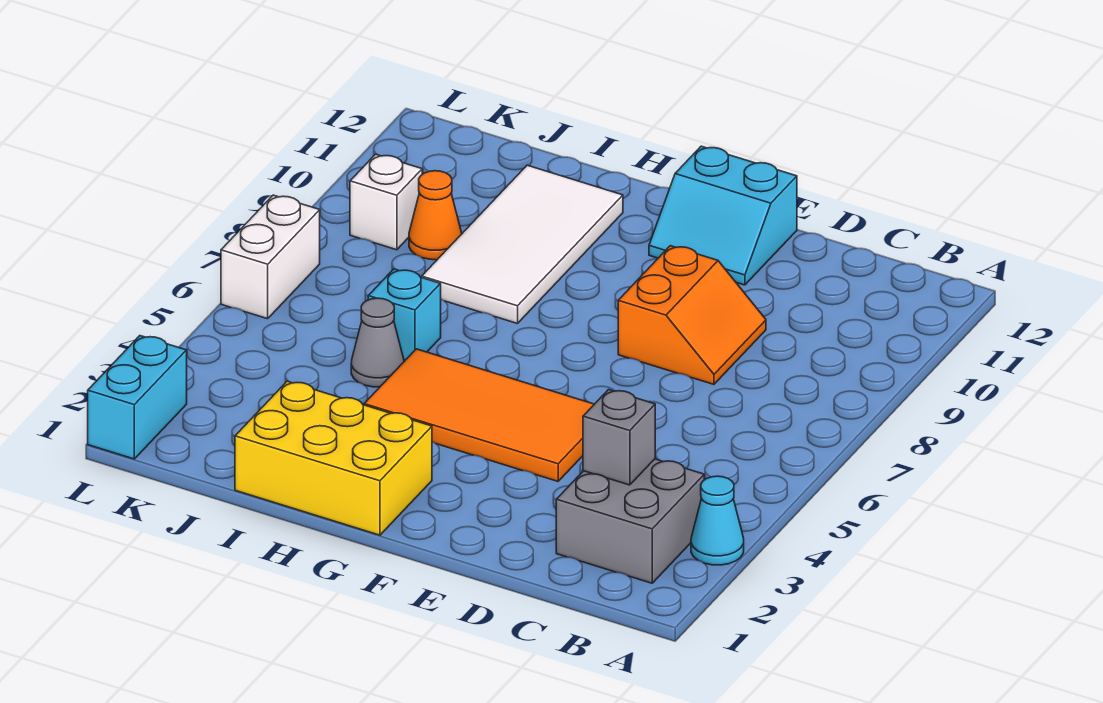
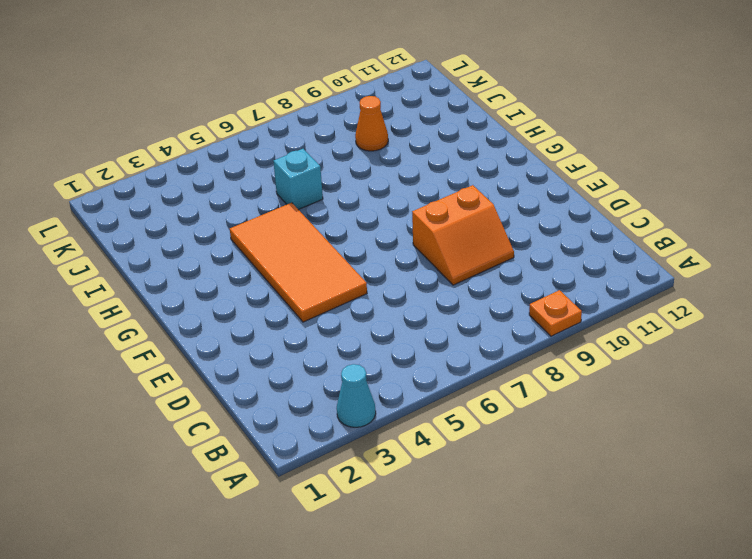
orange 1x1 plate [529,290,582,336] -> none
none -> grey 2x2 brick [556,459,704,583]
none -> cyan 2x2 slope [649,146,797,285]
none -> yellow 2x3 brick [235,381,432,535]

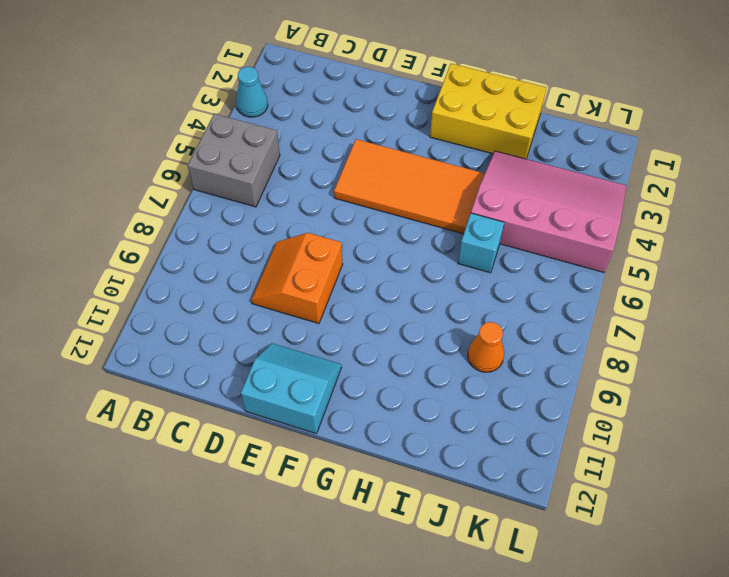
grey 2x2 brick [188,114,280,207] -> grey 2x2 brick moved to [556,459,704,583]
pink 3x4 slope [471,151,627,272] -> grey 1x1 cone [351,298,404,387]
none -> white 2x4 tile [422,165,623,324]
none -> white 1x1 brick [350,154,422,250]
none -> cyan 1x2 brick [88,336,187,459]

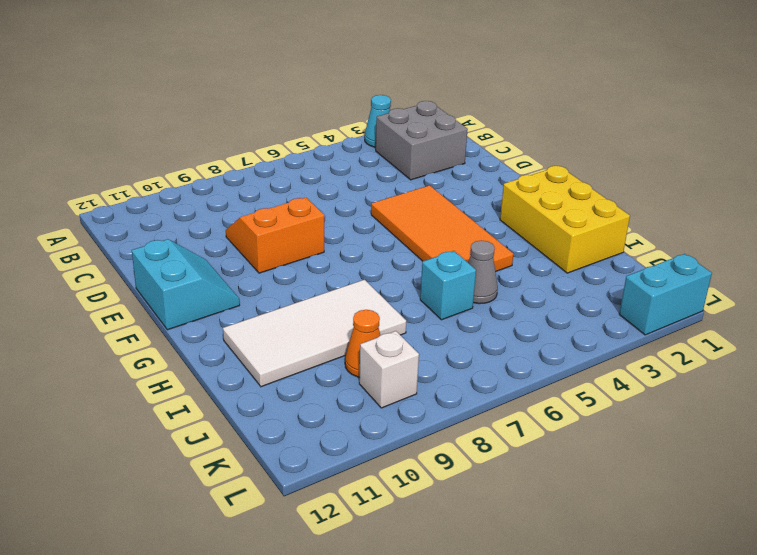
none -> white 1x2 brick [221,195,320,319]
none -> grey 1x1 brick [583,390,655,485]

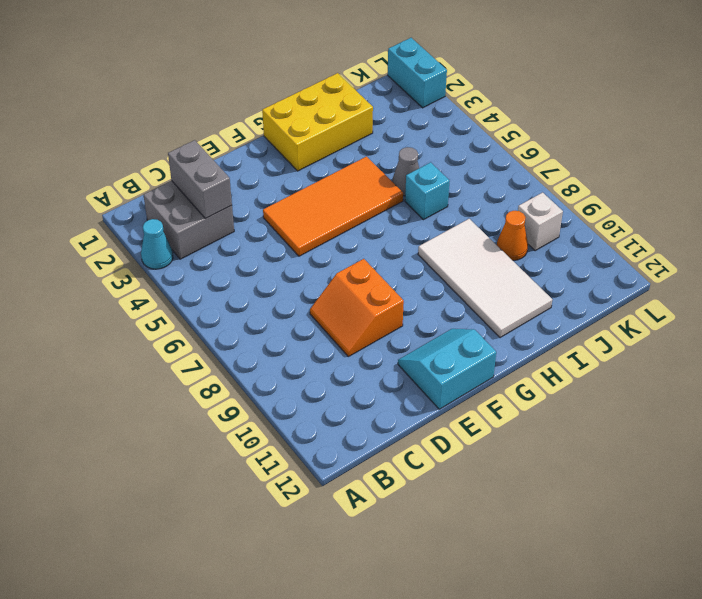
grey 1x2 brick [168,140,232,219] -> grey 1x1 brick [583,390,655,485]
none -> white 1x2 brick [221,195,320,319]

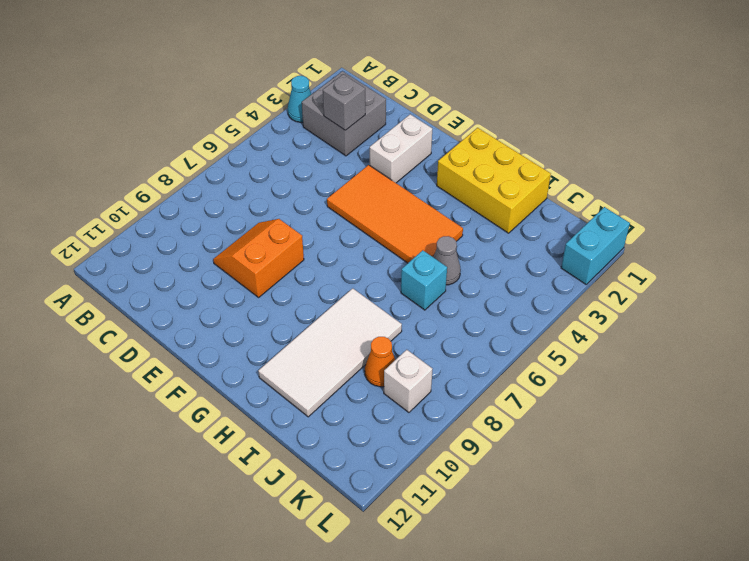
white 1x2 brick [370,114,432,183] -> white 1x2 brick moved to [221,195,320,319]
none -> cyan 2x2 slope [649,146,797,285]

